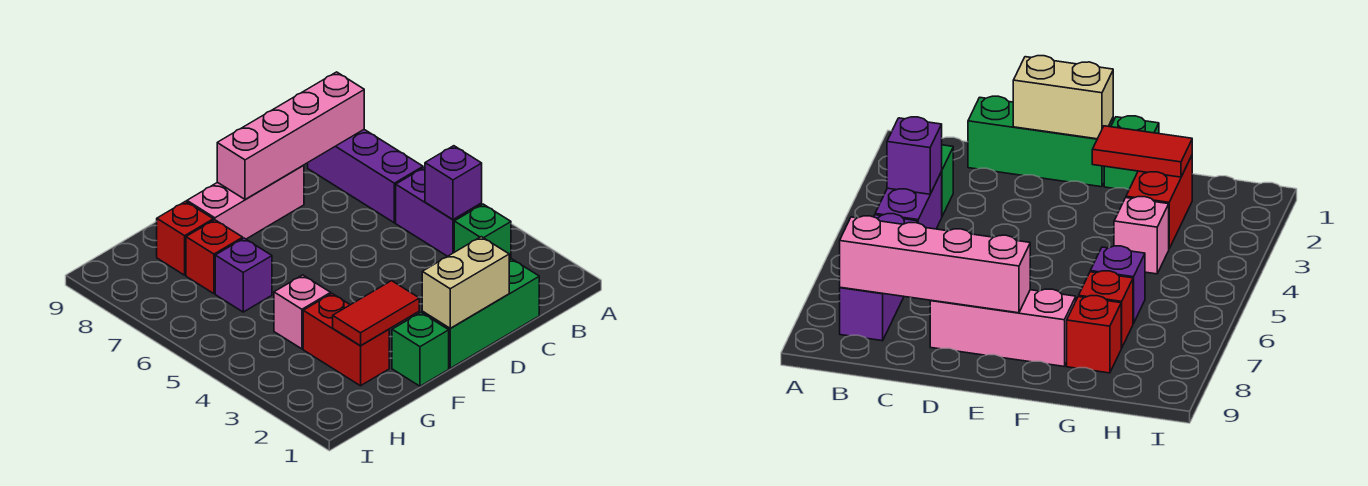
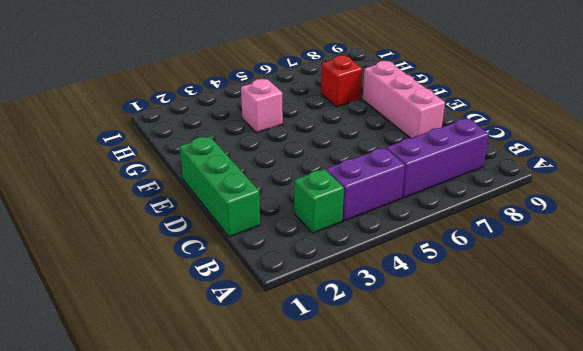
none -> green 1x1 brick [392,313,449,386]
none -> red 1x2 brick [303,294,389,386]
none -> purple 1x1 brick [215,238,272,312]

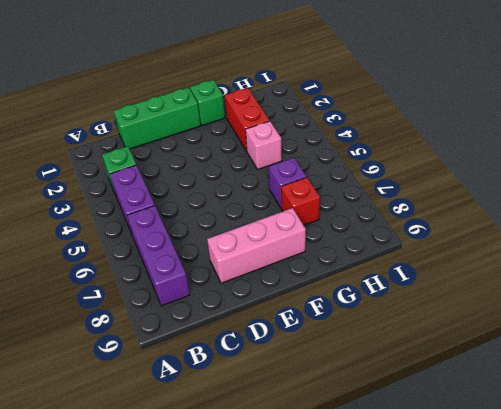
none -> red 1x1 brick [157,201,213,275]
none -> purple 1x1 brick [425,146,482,220]
none -> pink 1x4 brick [217,72,364,199]

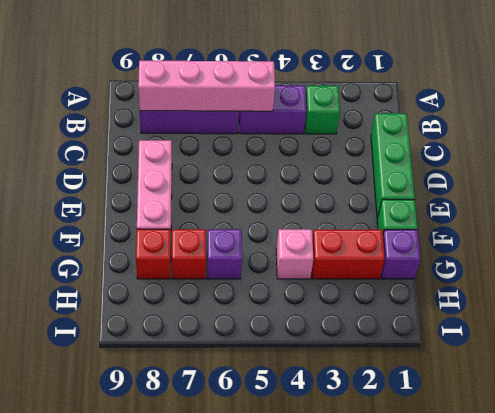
pink 1x4 brick [138,61,275,111] -> pink 1x4 brick turned to [217,72,364,199]
purple 1x1 brick [381,230,420,279] -> purple 1x1 brick moved to [425,146,482,220]
none -> tan 1x2 brick [422,237,509,328]
none -> red 1x2 tile [333,281,419,346]

